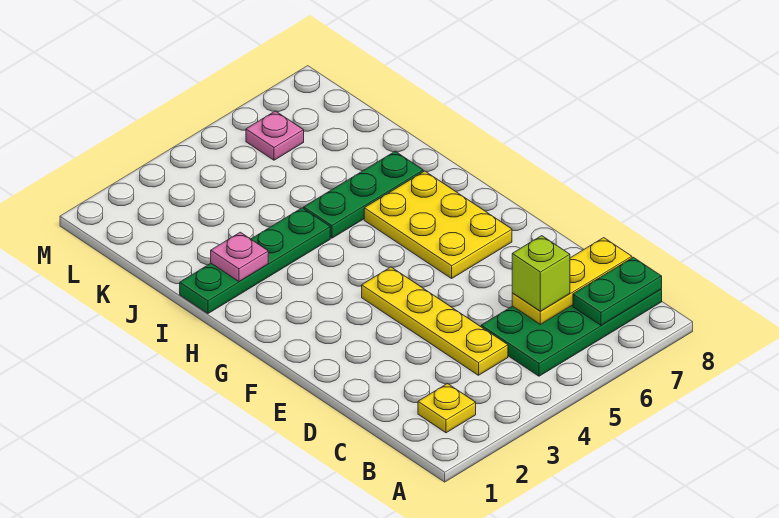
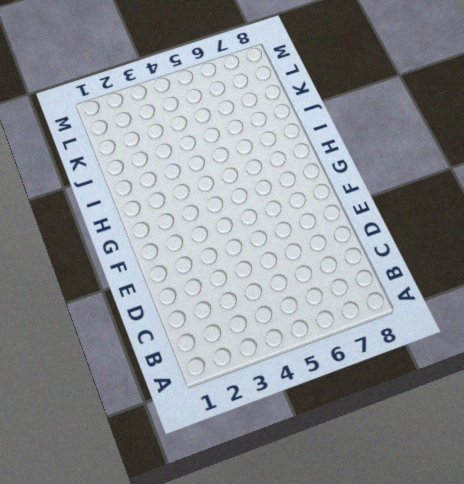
none -> yellow 1x1 plate [418,384,476,433]
none -> green 2x4 plate [481,289,662,376]

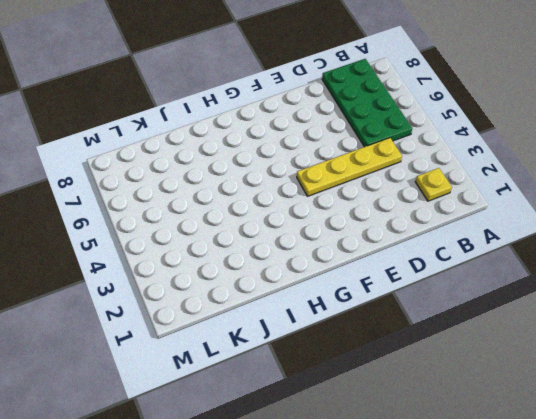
none -> yellow 2x3 plate [364,171,512,278]
none -> green 1x4 plate [180,208,330,313]

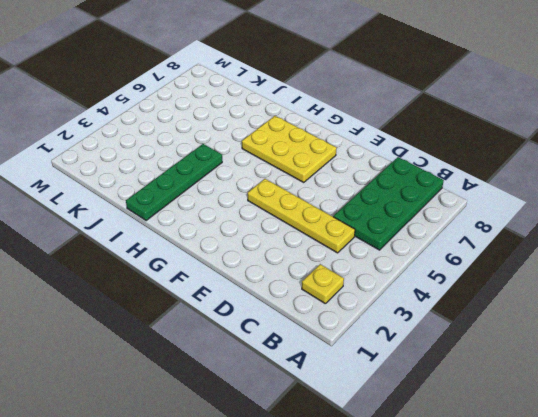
none -> green 1x3 plate [303,151,424,238]
none -> pink 1x1 plate [246,111,304,160]

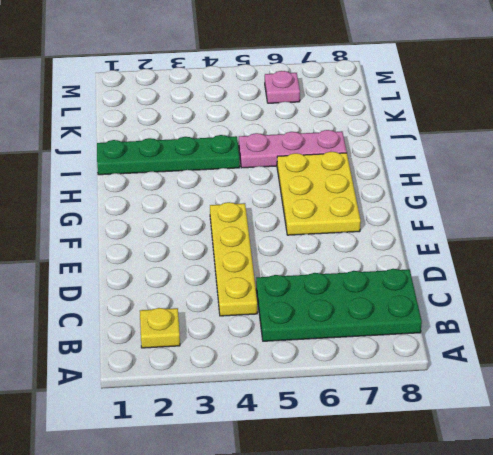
pink 1x3 plate [239,130,347,168] -> green 1x3 plate [303,151,424,238]
none -> green 1x2 plate [573,257,662,325]
none -> yellow 1x3 plate [512,238,632,324]

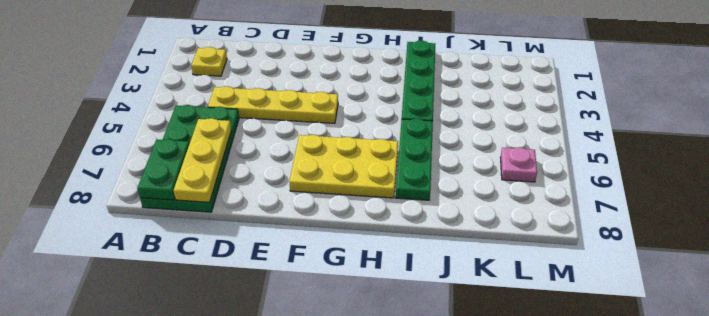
none -> pink 1x1 plate [211,232,268,282]
none -> lime 1x1 brick [512,236,570,311]

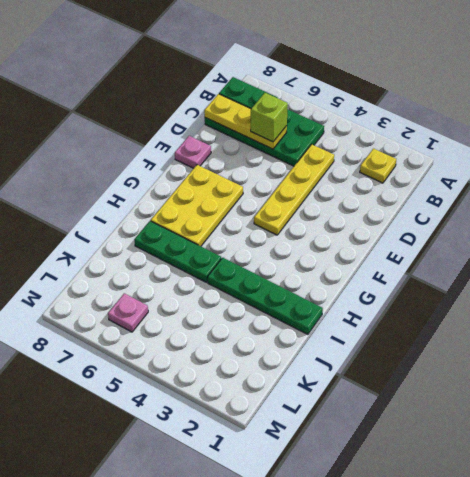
pink 1x1 plate [175,136,211,168] -> pink 1x1 plate moved to [211,232,268,282]

